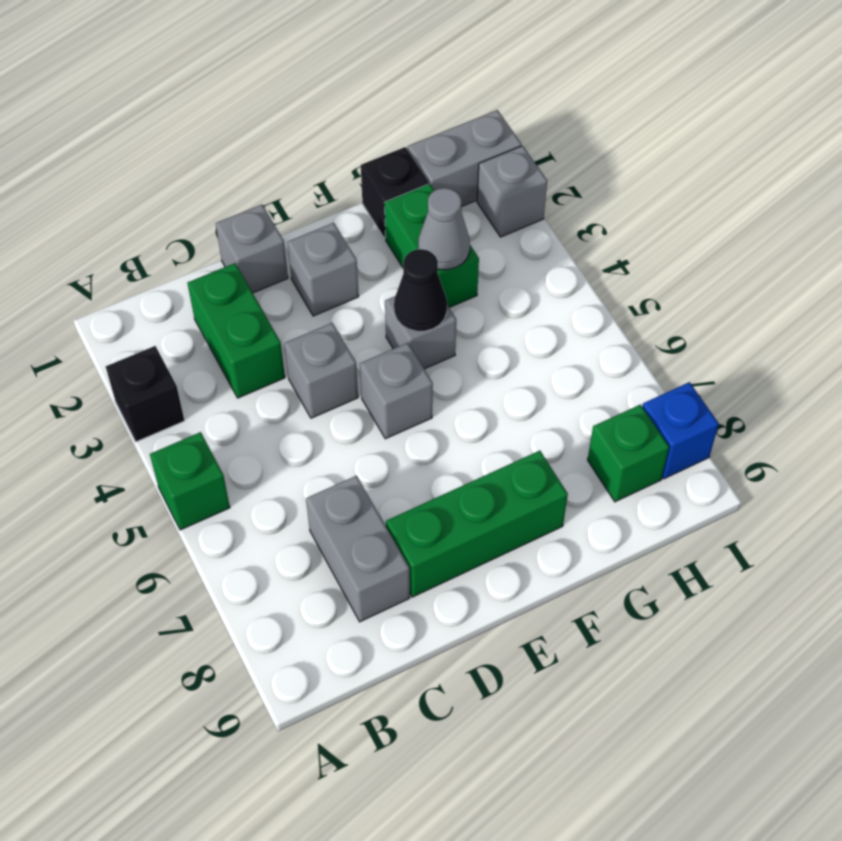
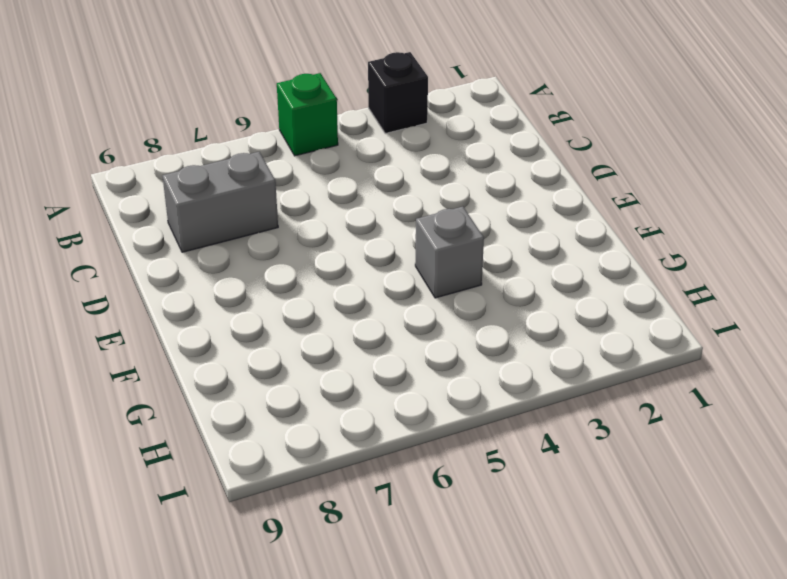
none -> green 1x2 brick [188,263,285,398]
none -> grey 1x1 brick [216,205,288,293]
none -> grey 1x1 brick [284,323,358,418]

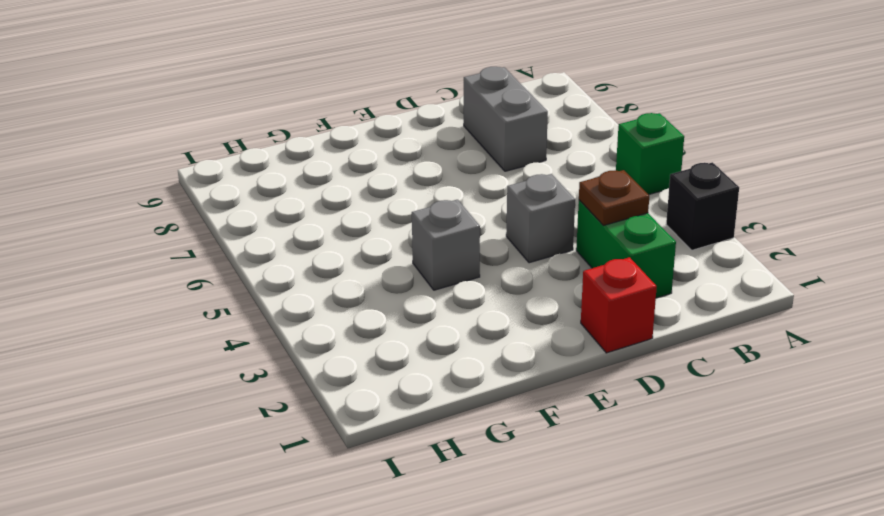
brown 1x1 plate [579,170,649,225] -> none
red 1x1 brick [581,257,657,353] -> grey 1x1 brick [216,205,288,293]
none -> green 1x3 brick [386,451,568,597]
none -> grey 1x1 brick [287,223,359,316]
none -> grey 1x1 brick [360,343,433,439]

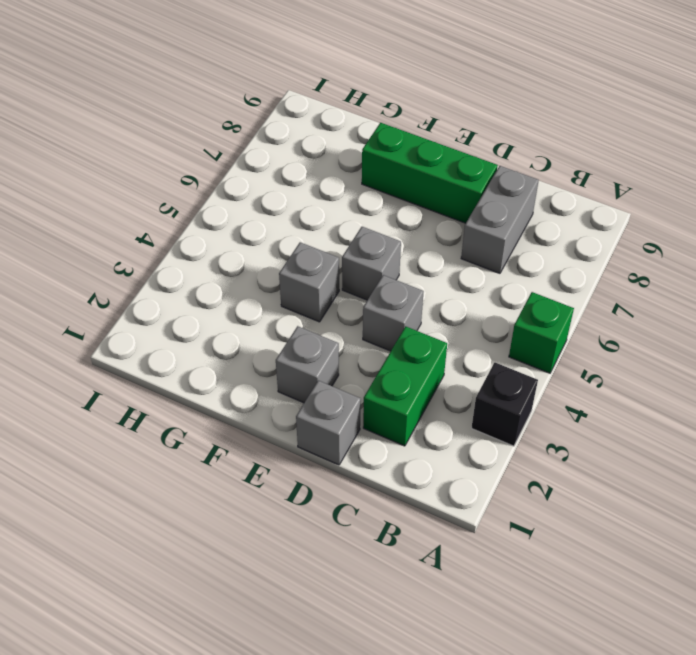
none -> black 1x1 brick [361,147,429,238]
none -> green 1x2 brick [384,184,479,308]
none -> grey 1x2 brick [408,110,521,207]

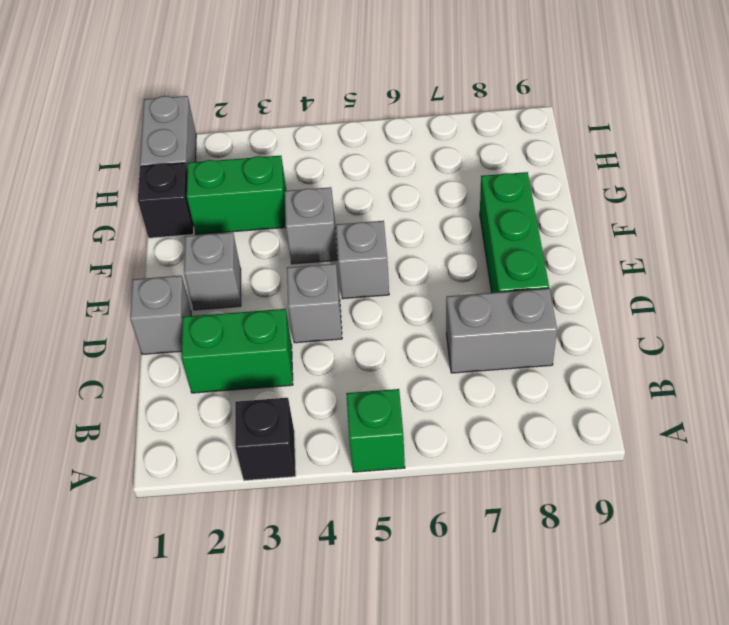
none -> green 1x1 brick [588,405,669,502]
none -> grey 1x1 brick [477,146,547,237]
none -> blue 1x1 brick [642,382,719,479]

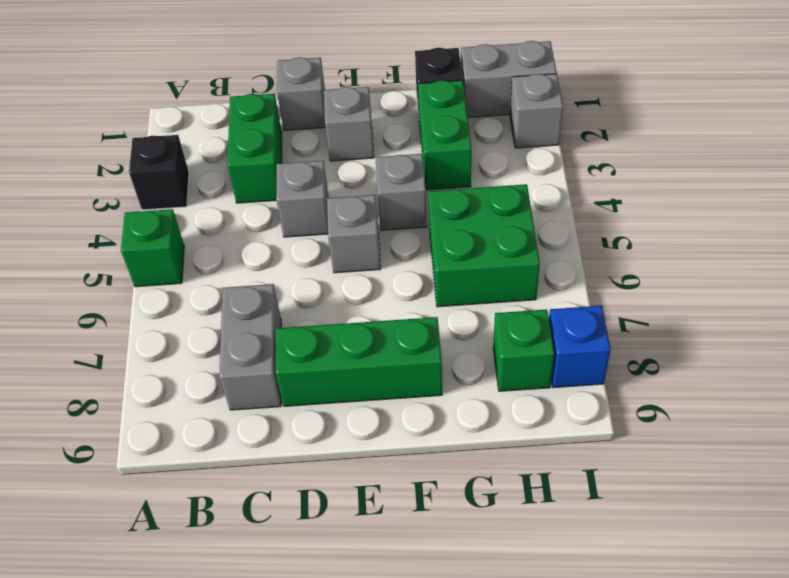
green 2x2 brick [428,184,540,307] -> none
none -> black 1x1 cone [394,249,447,331]
none -> grey 1x1 cone [418,188,470,270]

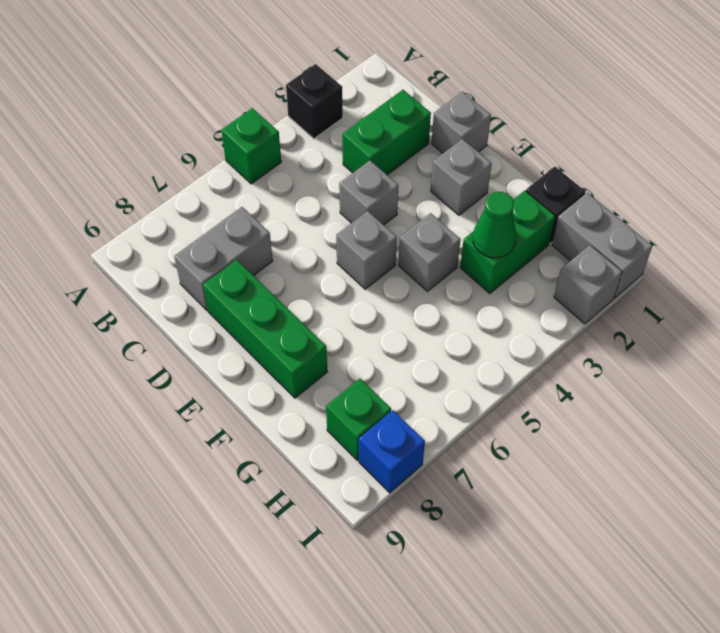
green 1x1 cone [473,192,516,258] -> grey 1x1 cone [418,188,470,270]
none -> black 1x1 cone [394,249,447,331]

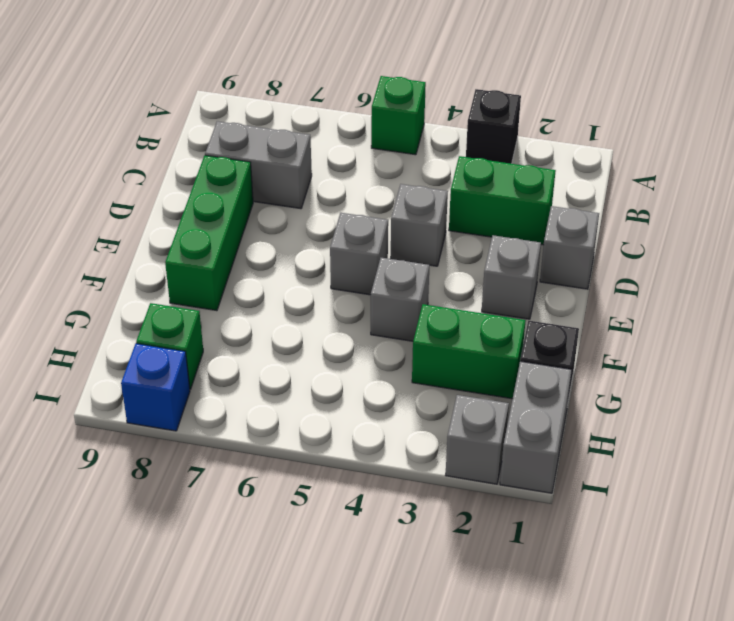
none -> black 1x1 cone [394,249,447,331]
none -> grey 1x1 cone [418,188,470,270]

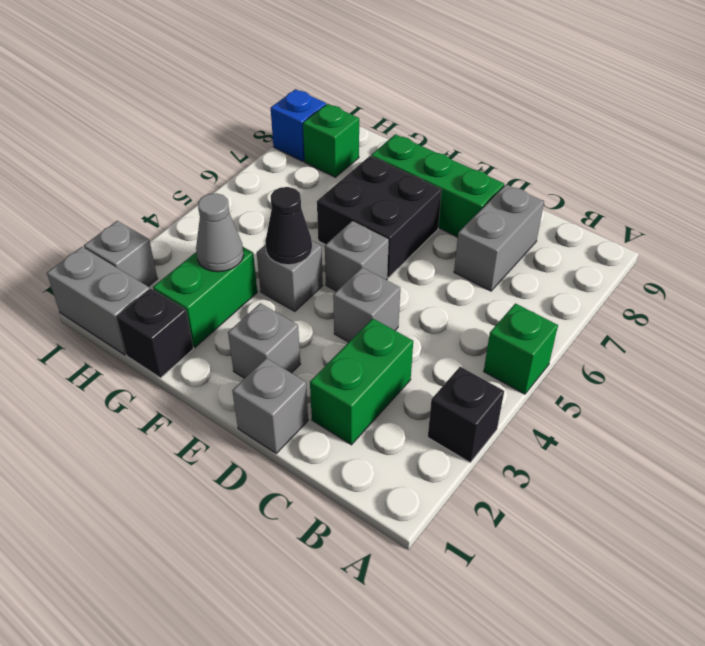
black 2x2 brick [317,156,442,278] -> none

